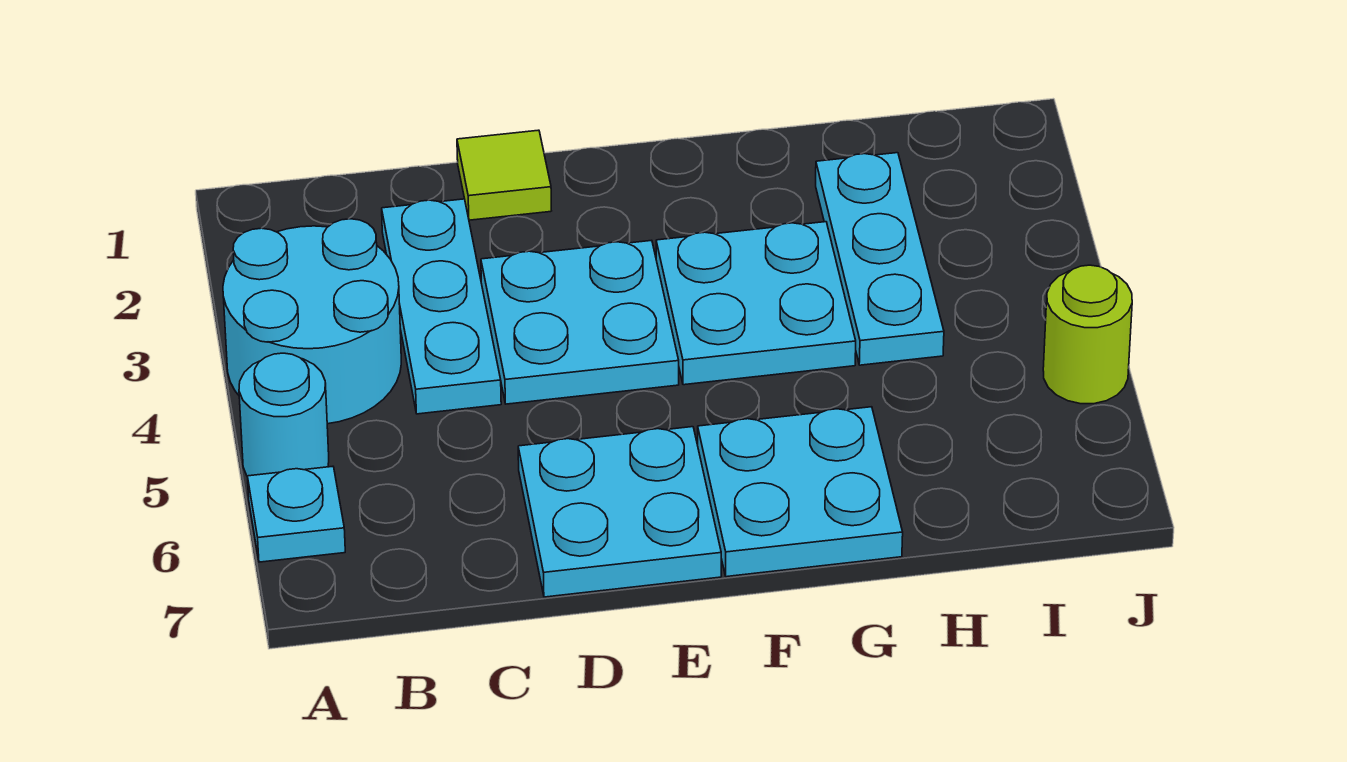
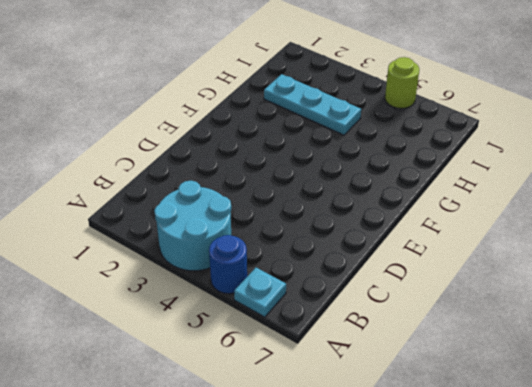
blue 1x1 round brick [209,235,247,294] -> cyan 1x1 round brick [239,353,329,476]
none -> cyan 1x3 plate [382,199,501,414]
none -> lime 1x1 tile [457,130,551,220]

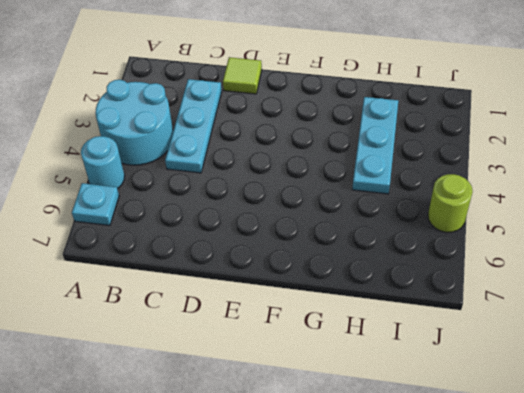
none -> cyan 2x2 plate [481,240,679,404]
none -> cyan 2x2 plate [518,427,721,597]

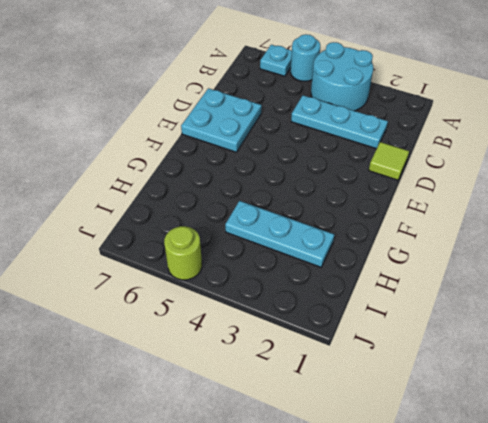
none -> cyan 2x2 plate [481,240,679,404]
none -> cyan 2x2 plate [656,222,856,385]

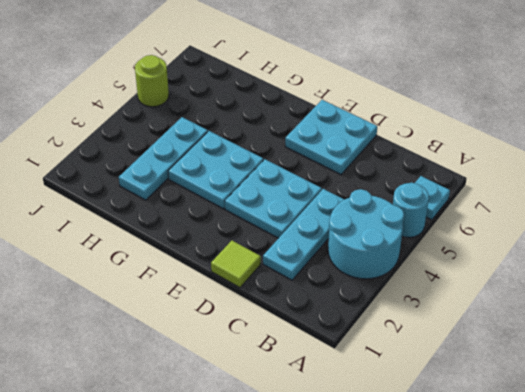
none -> cyan 2x2 plate [698,407,903,577]

